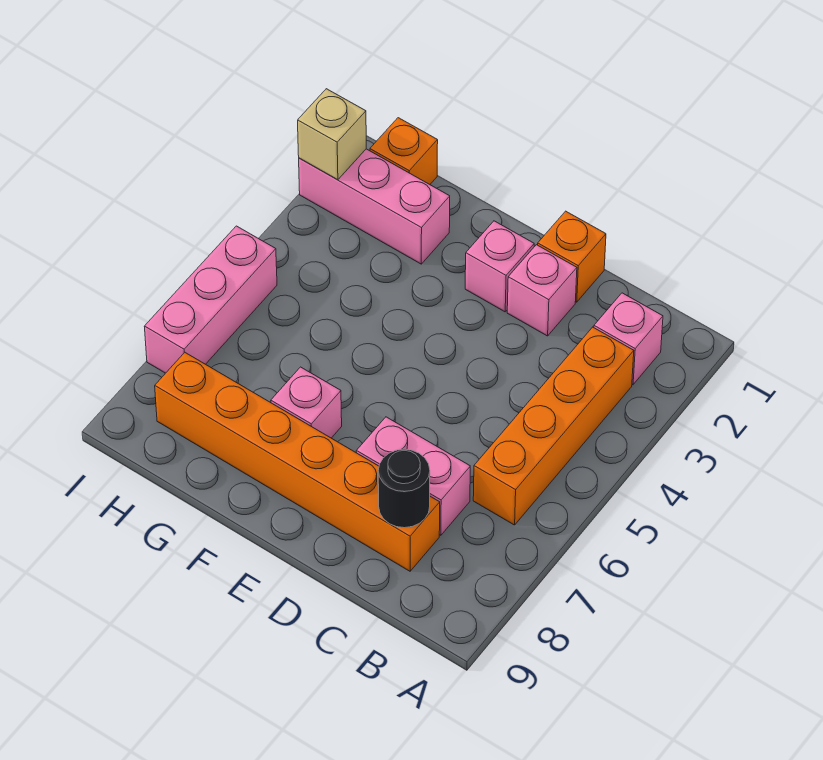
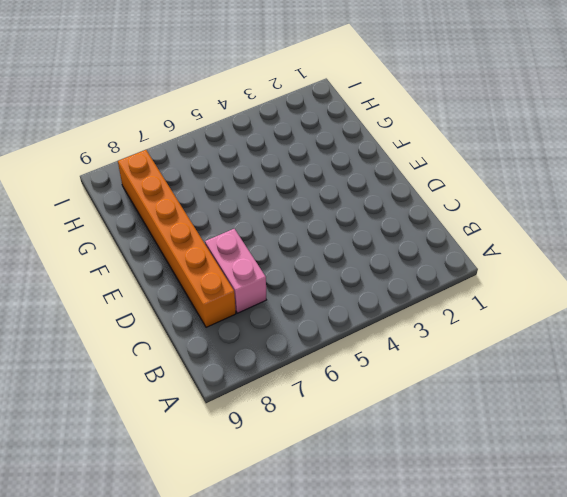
none -> pink 1x1 brick [594,293,663,384]
none -> orange 1x4 brick [473,327,634,525]
none -> orange 1x1 brick [538,211,606,302]

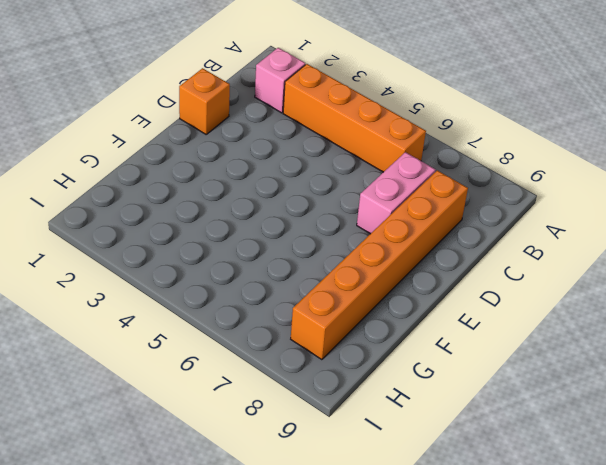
none -> pink 1x1 brick [507,245,577,336]
none -> pink 1x1 brick [465,221,534,312]
none -> pink 1x1 brick [271,367,342,438]

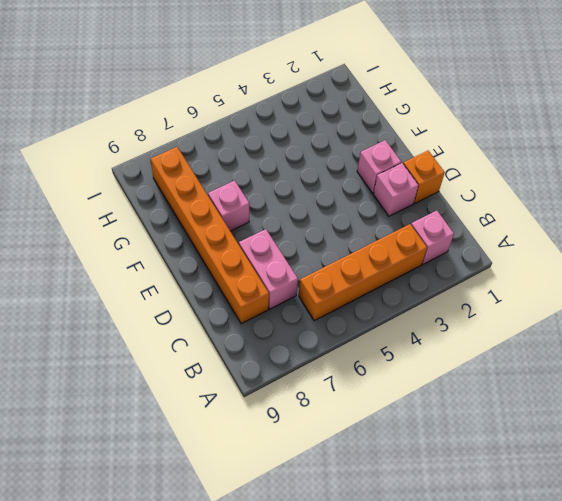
none -> pink 1x3 brick [299,149,450,264]
none -> orange 1x1 brick [370,118,438,184]
none -> pink 1x3 brick [144,226,277,373]

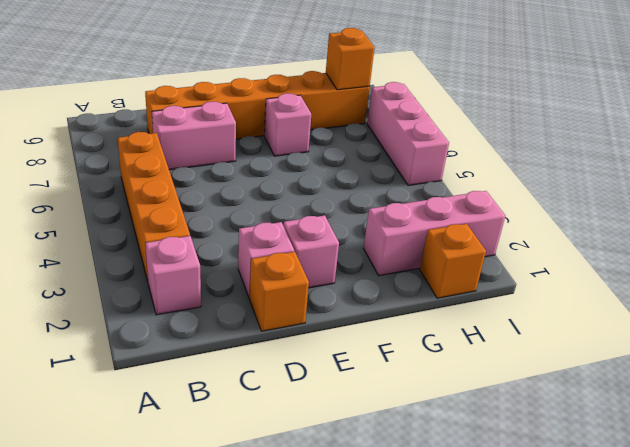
orange 1x1 brick [326,28,375,90] -> none
none -> black 1x1 round brick [378,449,430,528]
none -> tan 1x1 brick [298,89,366,180]

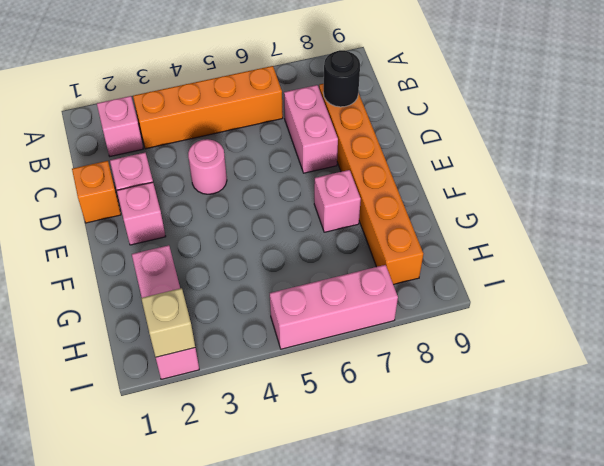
pink 1x1 round brick [188,139,227,194] -> none
none -> orange 1x1 brick [370,118,438,184]

